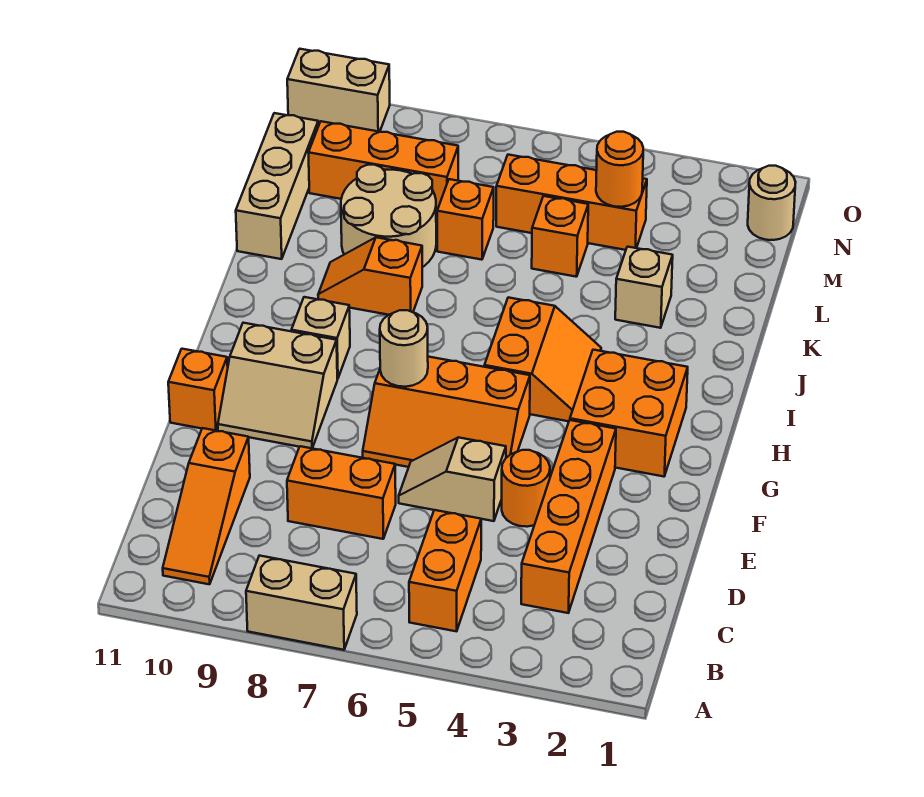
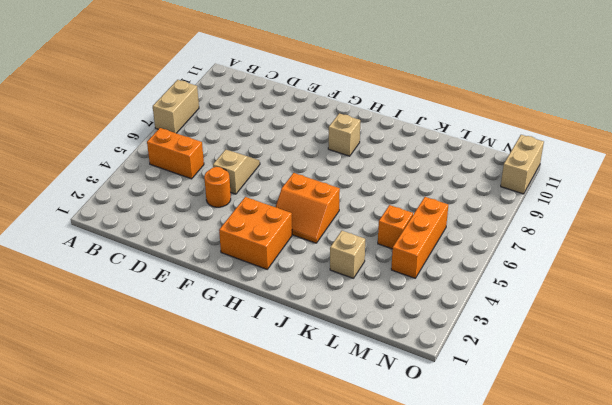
none -> orange 1x3 slope [163,428,250,584]
none -> orange 1x4 brick [521,420,616,613]
none -> orange 1x2 brick [287,446,396,539]

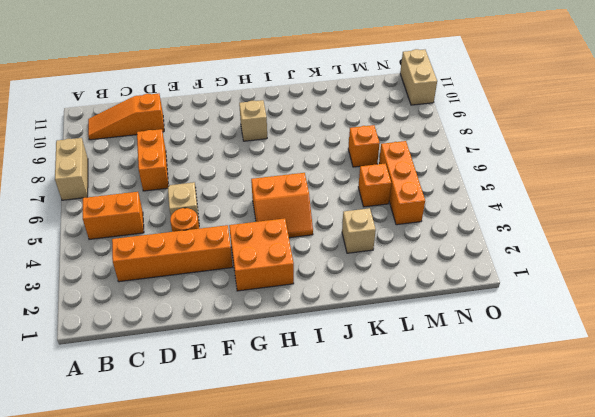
none -> orange 2x3 slope [363,357,530,467]
none -> tan 2x2 slope [218,323,337,448]
none -> orange 1x1 brick [168,349,228,430]

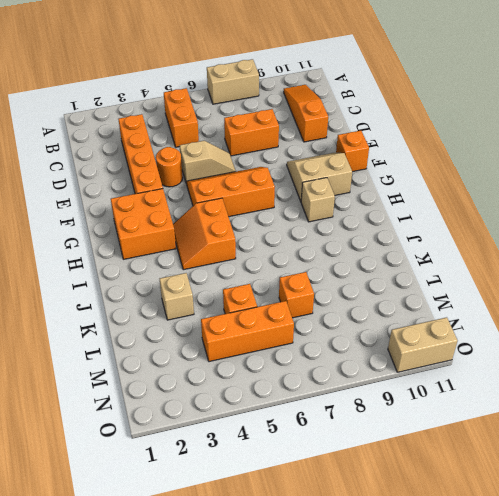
none -> orange 1x2 slope [318,237,422,315]
none -> tan 2x2 round brick [341,165,436,267]
none -> tan 1x3 brick [236,113,318,259]

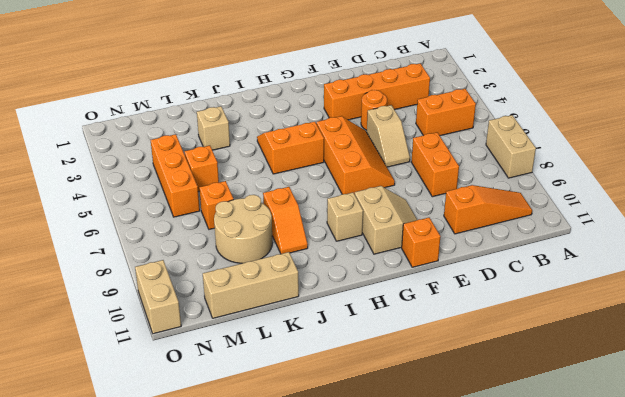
none -> orange 2x2 brick [570,350,688,477]
none -> orange 1x3 brick [308,121,458,216]
none -> tan 1x1 round brick [748,166,796,240]

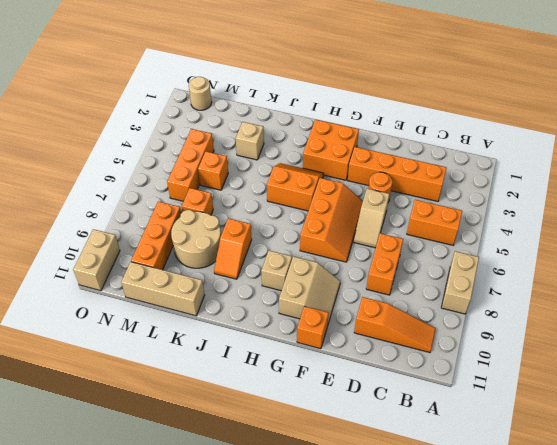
none -> tan 1x1 round brick [380,310,428,387]
none -> orange 1x1 round brick [596,132,643,207]

